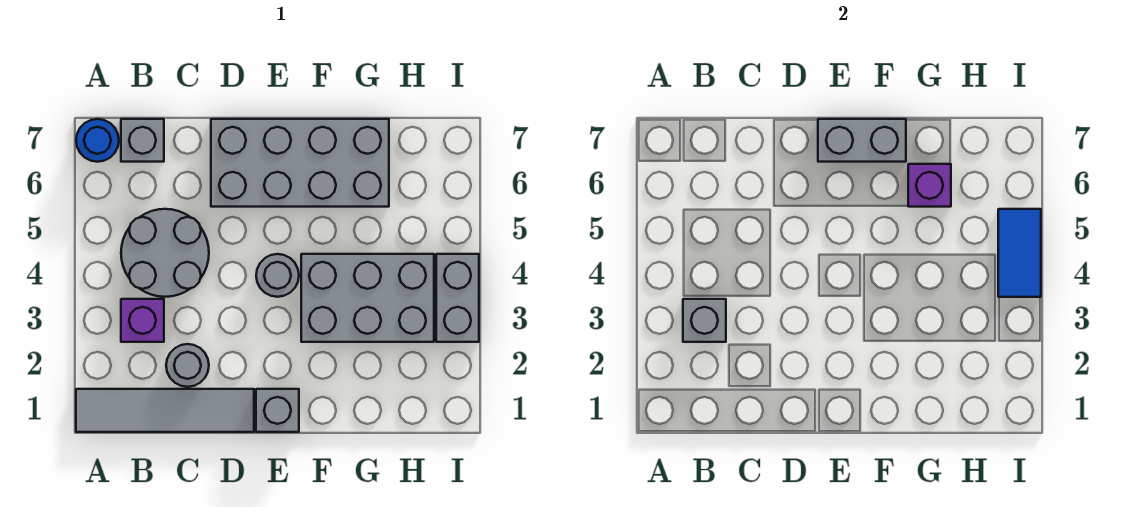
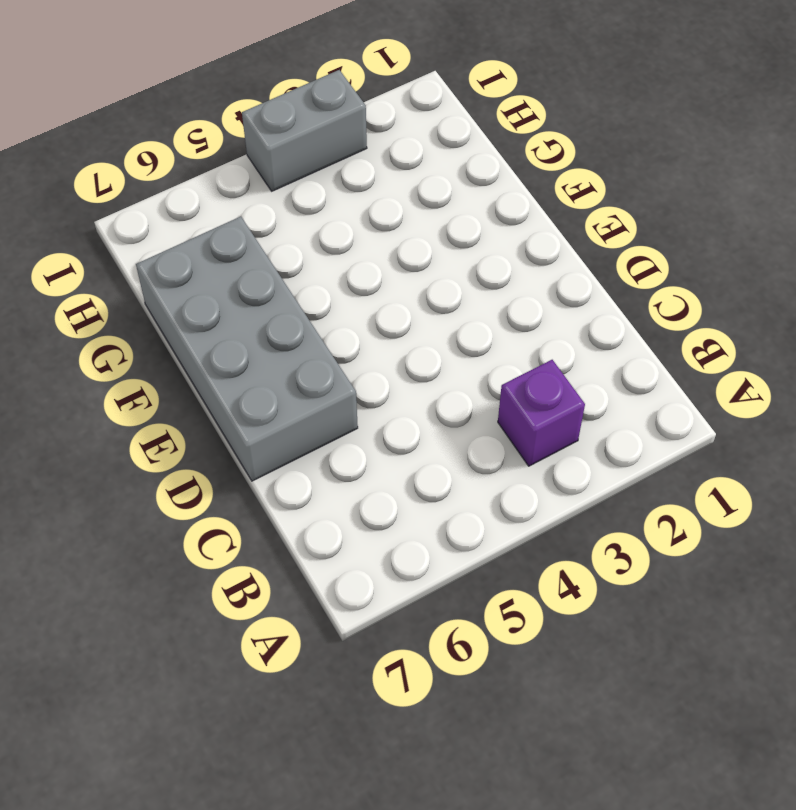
none -> grey 1x4 tile [76,389,254,432]
none -> blue 1x1 round brick [76,119,119,162]
none -> grey 2x2 round brick [121,209,209,297]

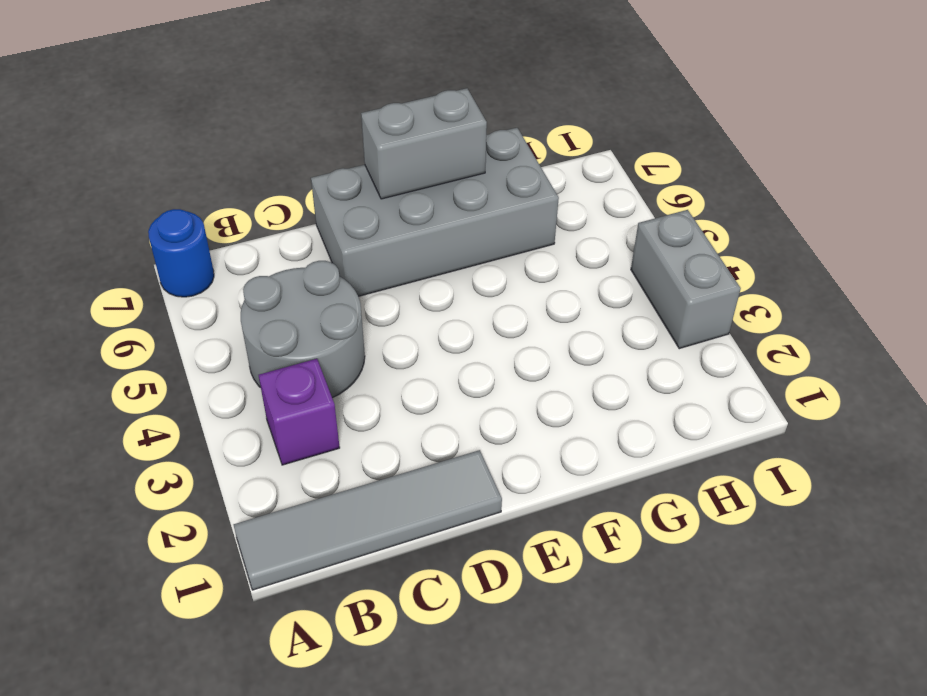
none -> grey 1x1 brick [121,119,164,162]
none -> grey 1x1 round brick [166,344,209,387]
none -> grey 1x1 brick [256,389,299,432]

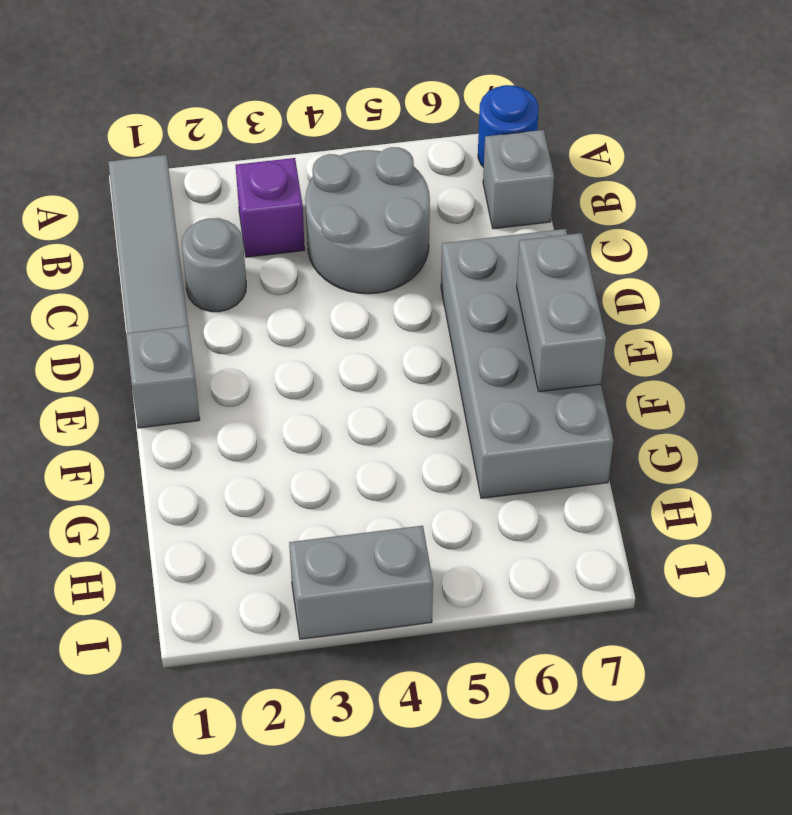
none -> grey 1x1 round brick [256,254,299,297]
none -> grey 2x3 brick [301,254,434,342]
none -> grey 1x1 brick [683,299,726,342]

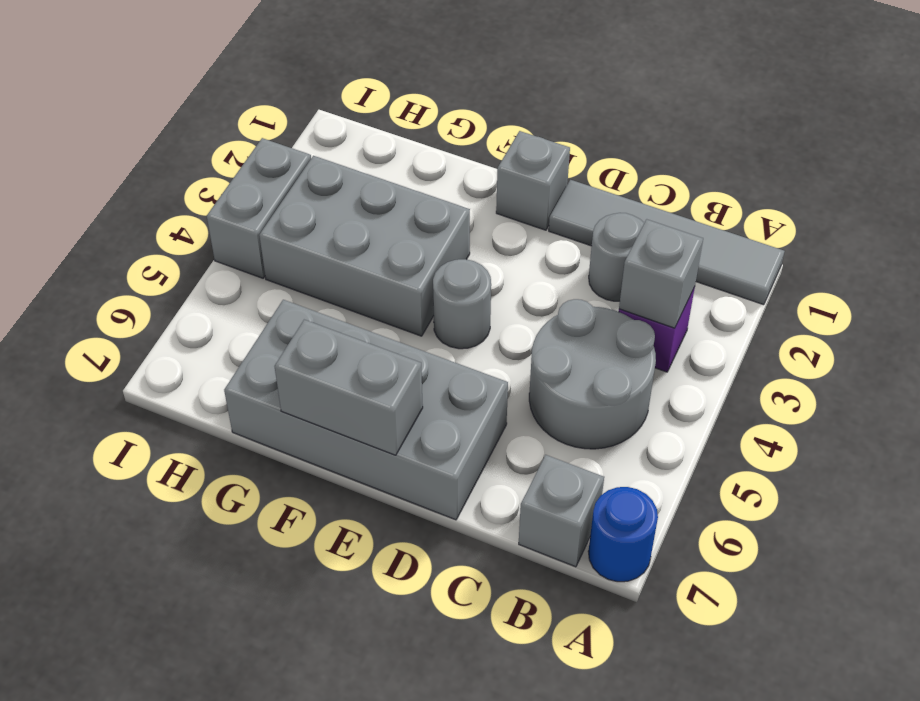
none -> purple 1x1 brick [908,164,951,207]
none -> blue 1x2 tile [998,209,1041,297]

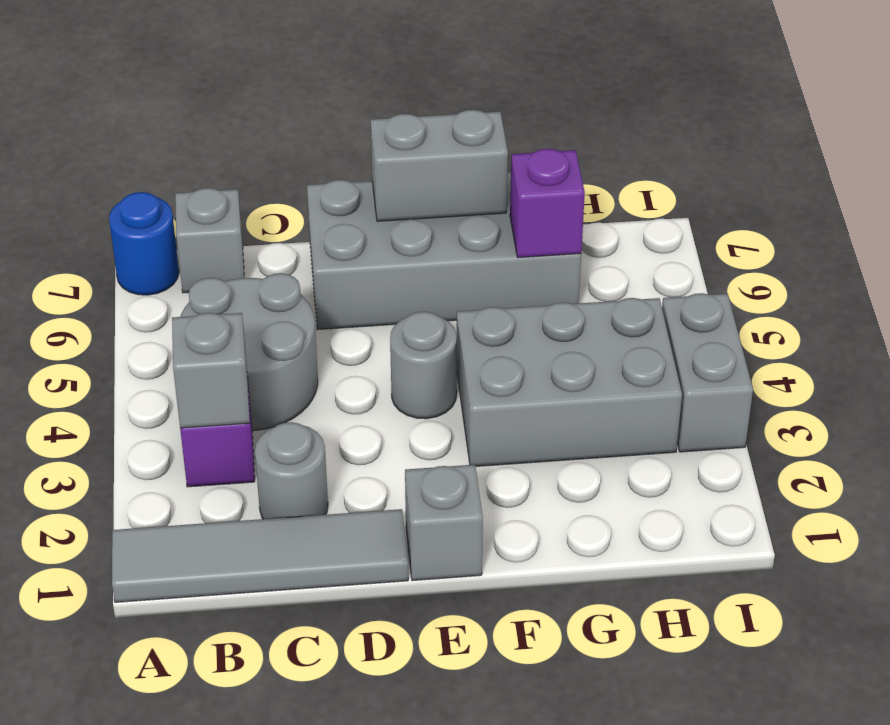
none -> blue 1x2 tile [998,209,1041,297]

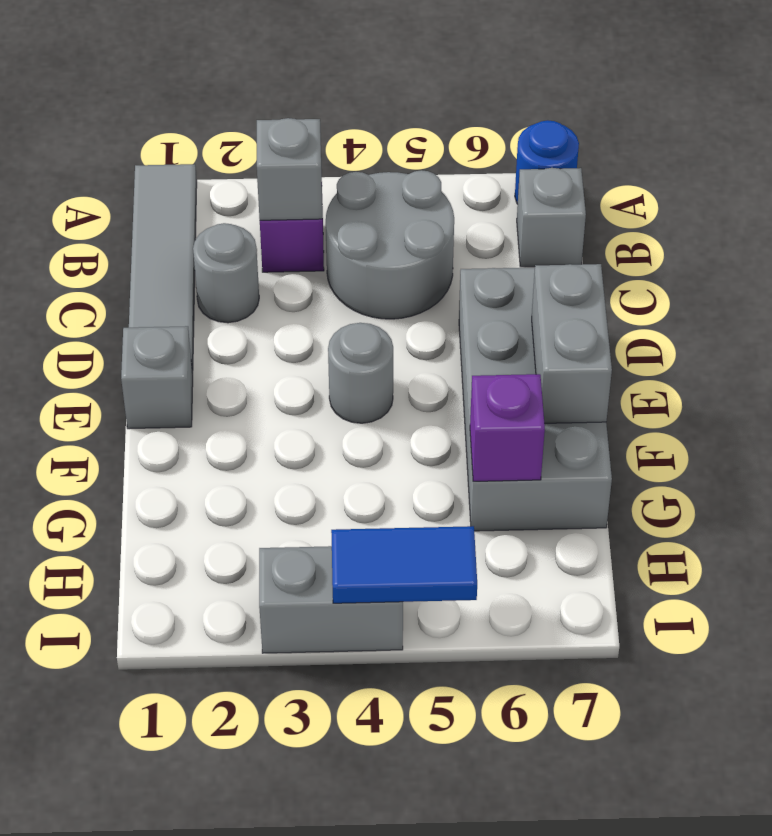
none -> grey 2x3 brick [301,254,434,342]

